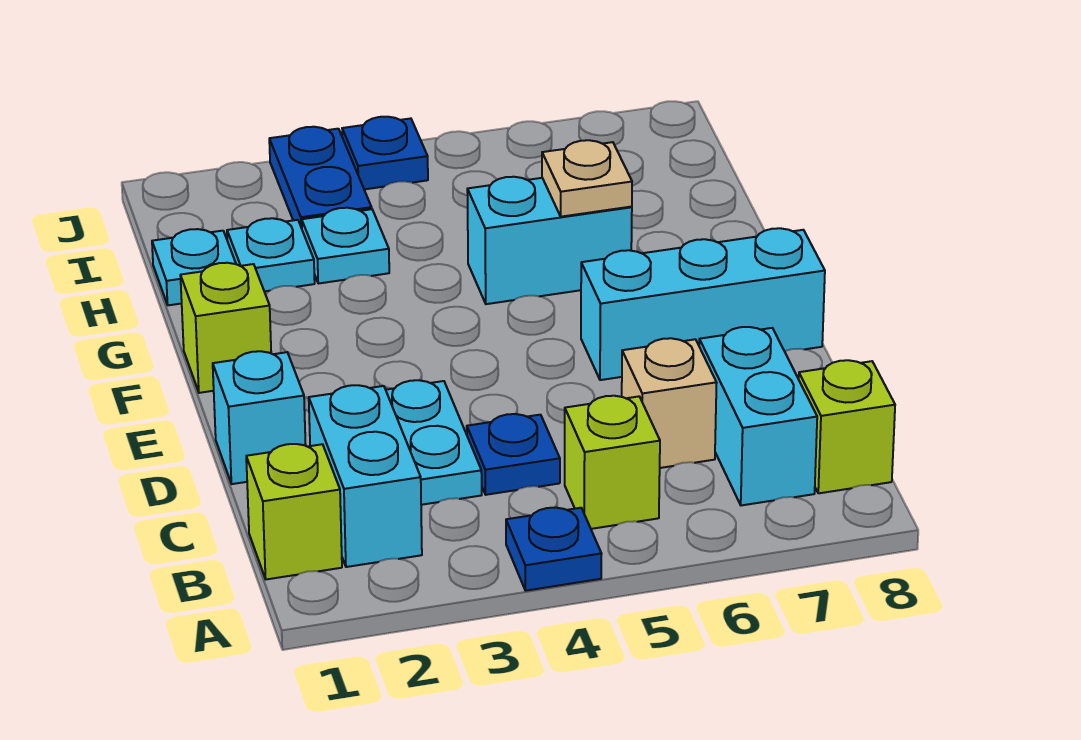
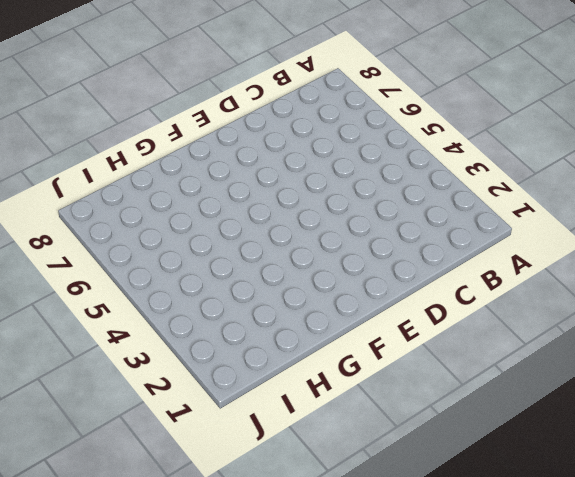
none -> blue 1x1 plate [506,508,602,591]
none -> lime 1x1 brick [246,444,342,579]
none -> cyan 1x2 brick [309,385,422,567]

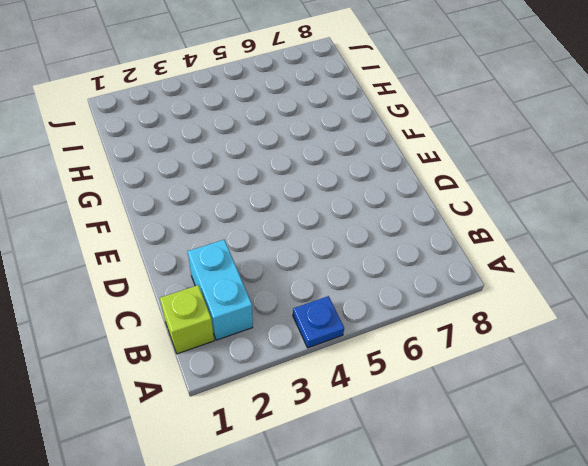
none -> lime 1x1 brick [565,396,660,529]
none -> cyan 1x2 brick [699,327,817,505]
none -> lime 1x1 brick [799,360,895,493]

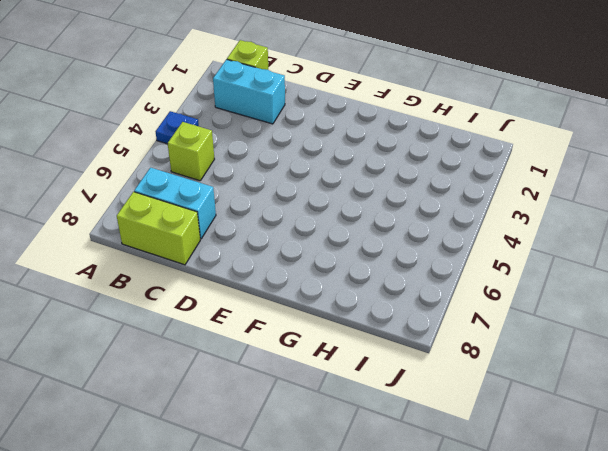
lime 1x2 brick [117,192,200,265] -> lime 1x1 brick [799,360,895,493]
none -> cyan 1x2 plate [386,380,482,505]
none -> blue 1x1 plate [467,414,560,495]
none -> tan 1x1 brick [622,338,717,468]

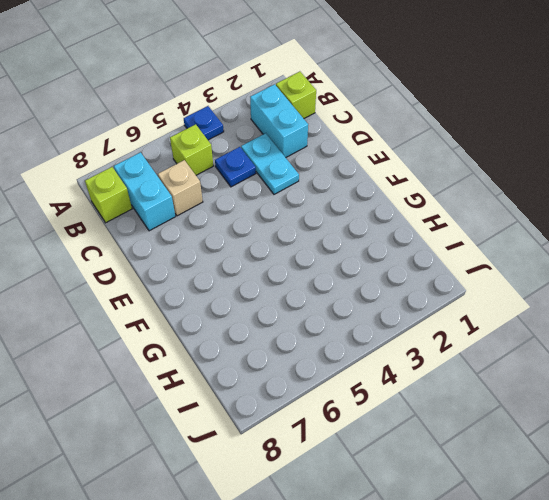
none -> cyan 1x1 brick [213,351,306,484]
none -> cyan 1x3 brick [581,228,825,380]
none -> lime 1x1 brick [180,263,271,393]

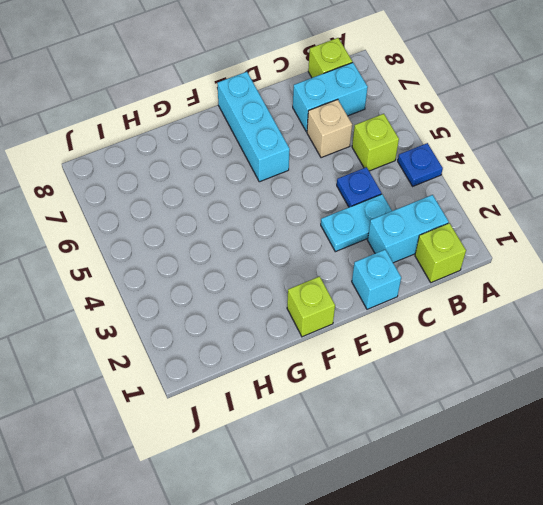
none -> cyan 1x2 brick [467,177,632,304]
none -> cyan 1x1 plate [152,229,236,305]
none -> cyan 1x1 plate [227,218,315,291]

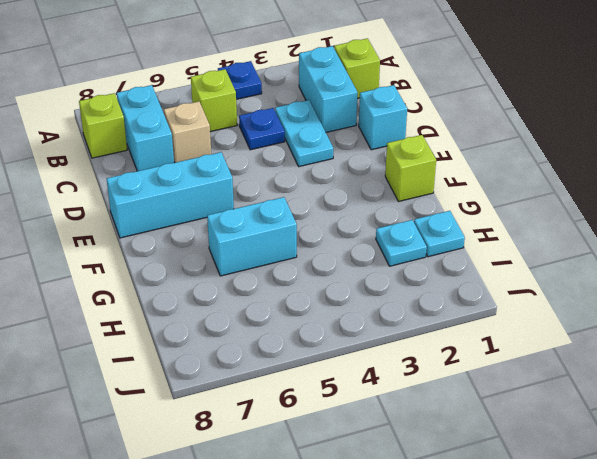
none -> cyan 1x1 plate [302,208,389,284]
none -> blue 1x2 plate [269,127,372,228]
none -> blue 1x1 plate [342,117,428,189]

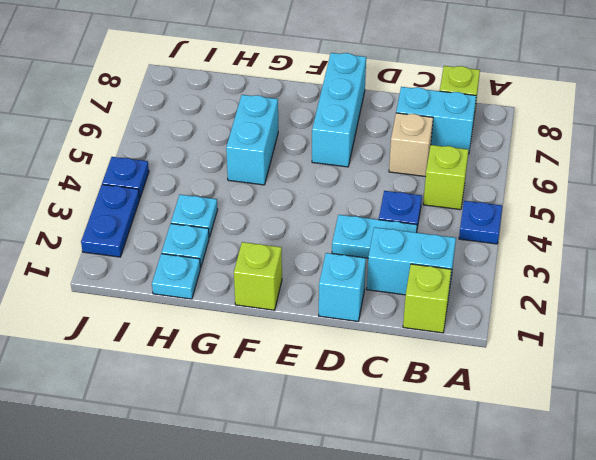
blue 1x2 plate [81,185,140,257] -> blue 1x2 plate turned to [269,127,372,228]
none -> tan 1x1 plate [542,140,632,217]

